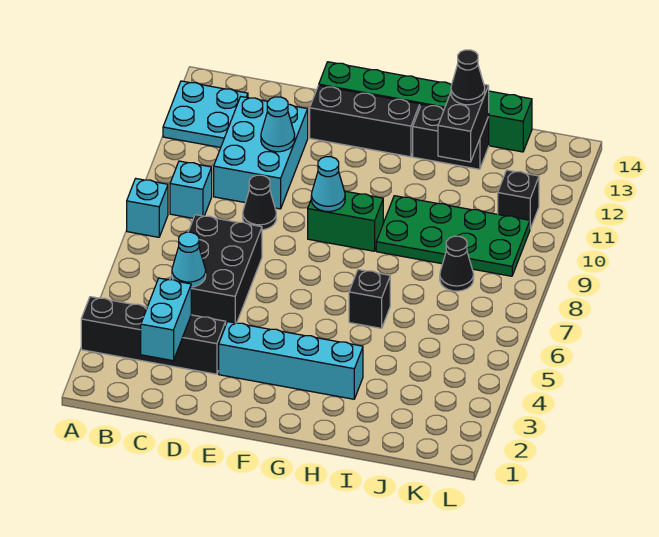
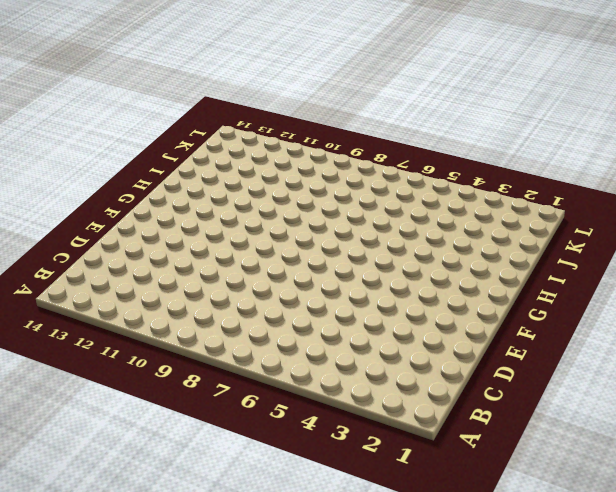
none -> black 1x4 brick [81,297,226,374]
none -> cyan 1x1 brick [127,179,168,237]
none -> cyan 2x2 plate [163,81,248,148]

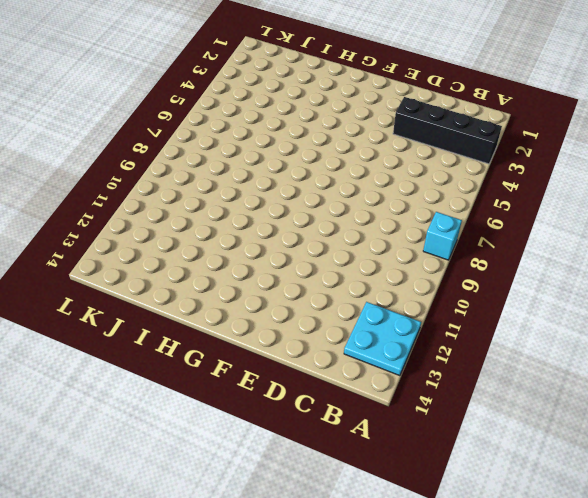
none -> cyan 1x1 brick [170,161,212,218]
none -> black 2x3 brick [170,215,262,324]
none -> cyan 2x3 brick [214,97,308,209]

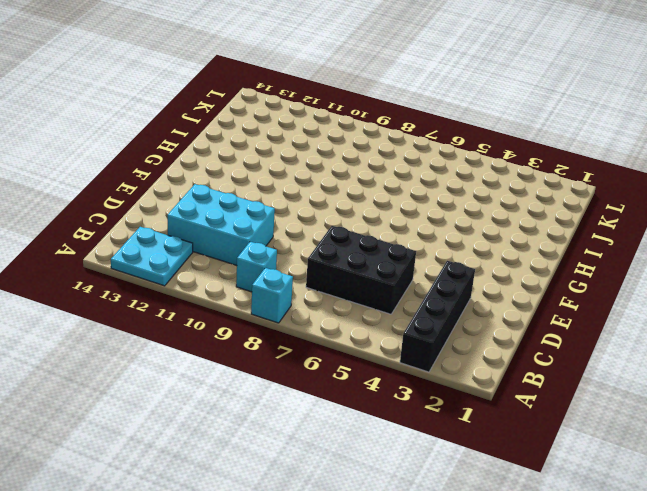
none -> black 1x1 cone [243,175,276,230]
none -> cyan 1x4 brick [219,322,363,399]
none -> black 1x3 brick [310,85,420,157]

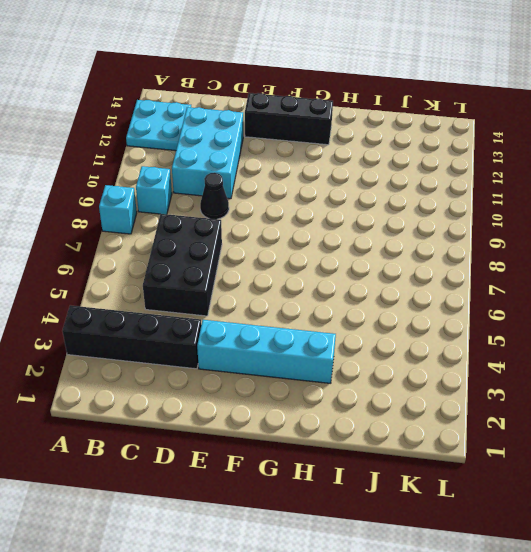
none -> green 1x6 brick [319,62,532,152]
none -> green 1x2 brick [308,191,383,251]
none -> black 1x1 brick [349,270,390,328]

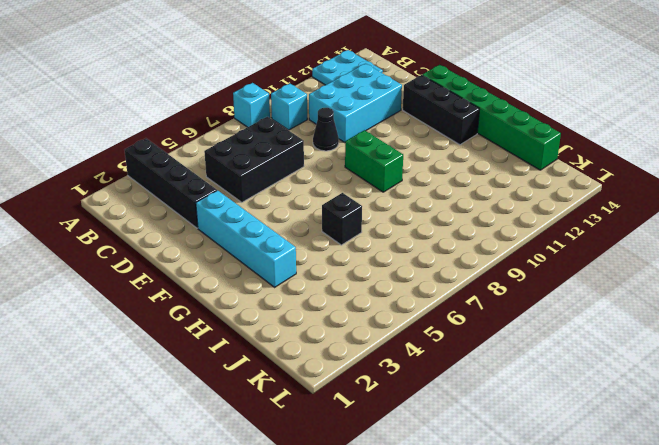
none -> green 2x4 plate [376,196,530,276]
none -> black 1x2 brick [413,104,489,169]
none -> black 1x1 cone [440,236,474,291]

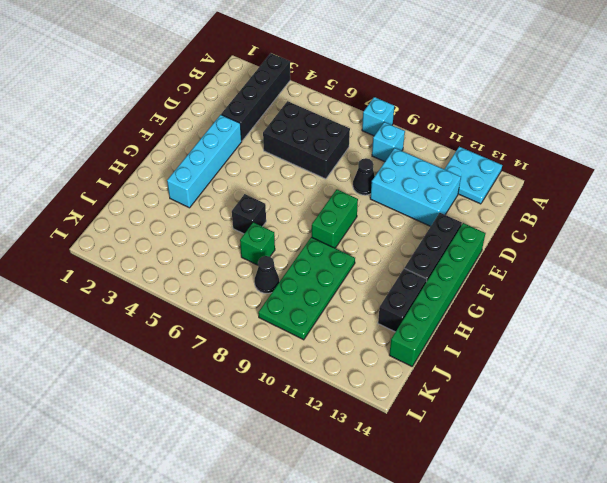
green 1x1 brick [240,222,275,265] -> none
none -> black 1x1 brick [498,170,539,229]
none -> cyan 1x2 brick [141,278,191,361]
none -> cyan 1x1 cone [172,232,206,287]

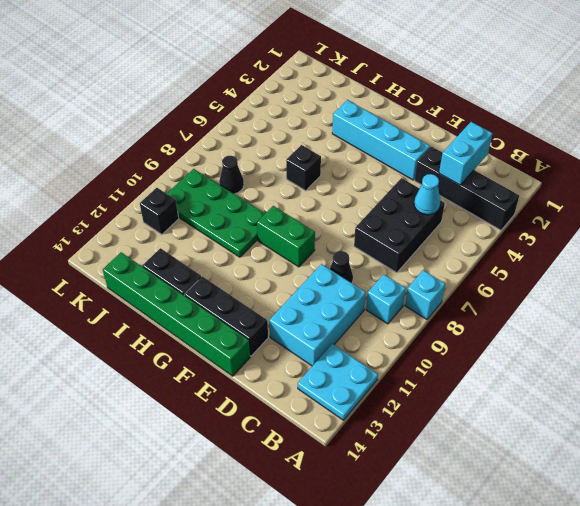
none -> cyan 1x1 cone [261,97,295,152]
none -> cyan 1x1 cone [311,157,345,212]
none -> black 1x2 brick [438,85,489,162]

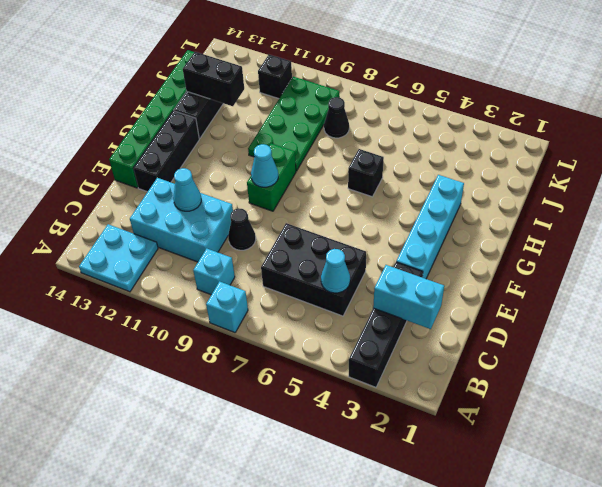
none -> black 1x1 cone [451,50,485,105]

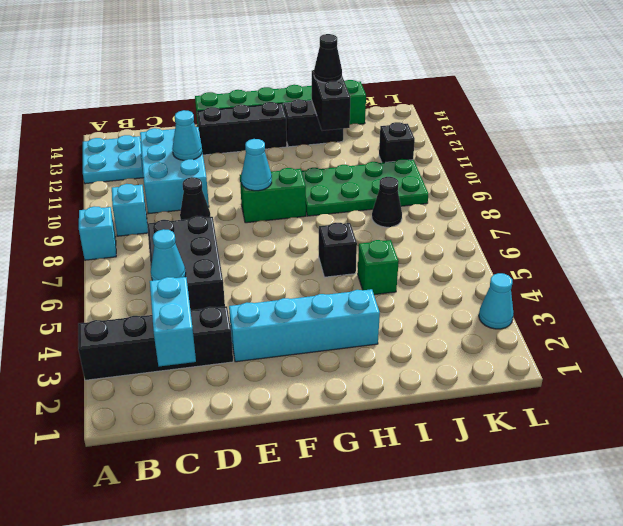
green 1x1 brick [358,240,399,295] -> none
cyan 1x1 cone [479,273,514,329] -> none

